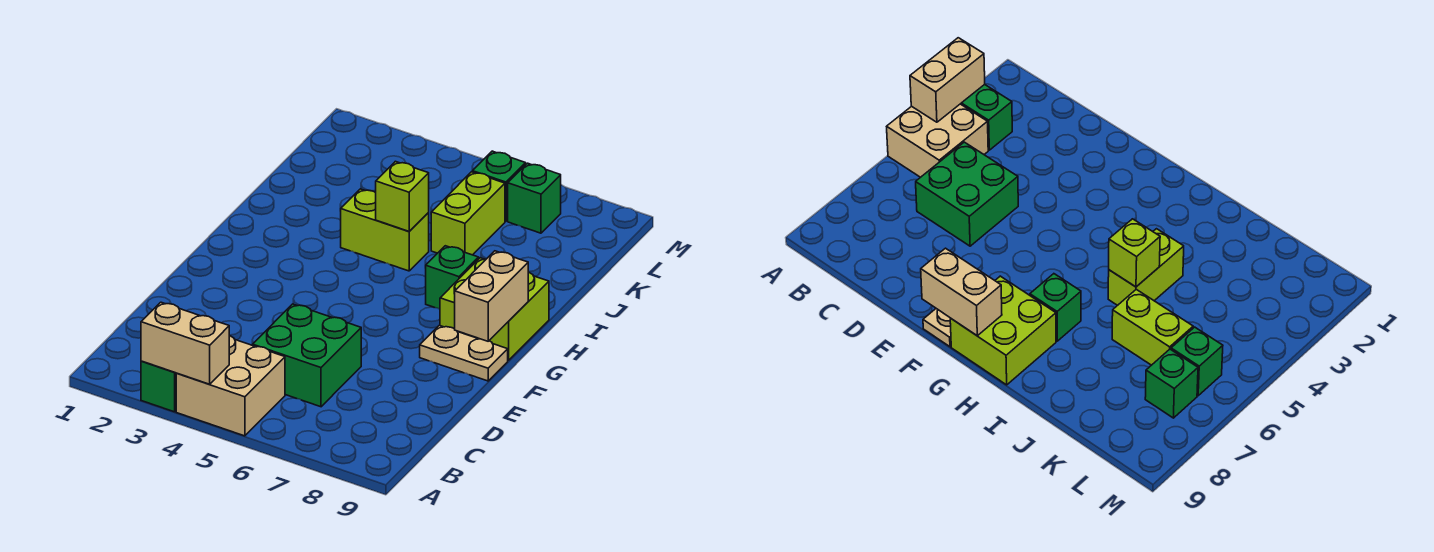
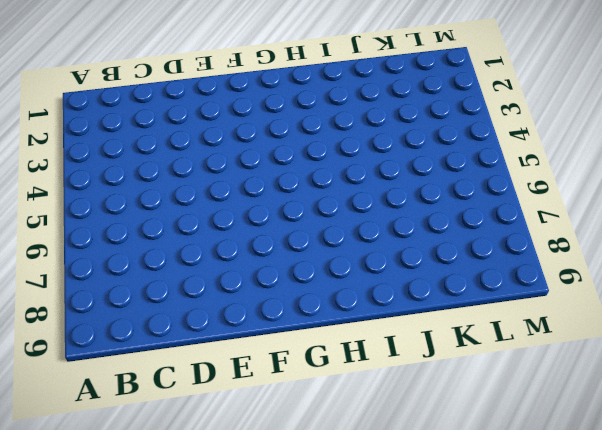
none -> green 1x2 brick [141,361,177,412]
none -> tan 2x2 brick [176,336,285,436]
none -> green 2x2 brick [253,304,361,407]

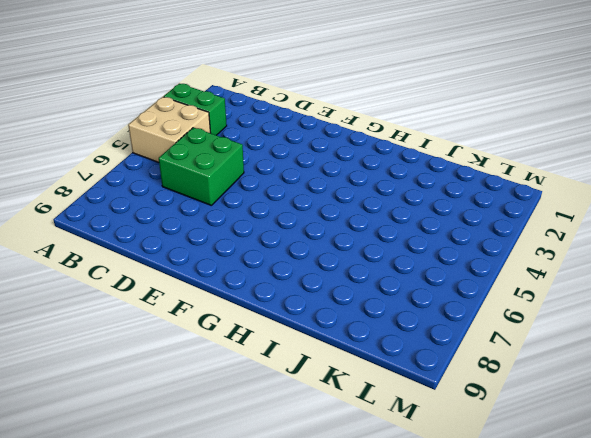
none -> tan 1x2 plate [420,325,508,381]
none -> lime 2x2 brick [440,258,549,360]
none -> green 1x1 brick [426,246,479,309]

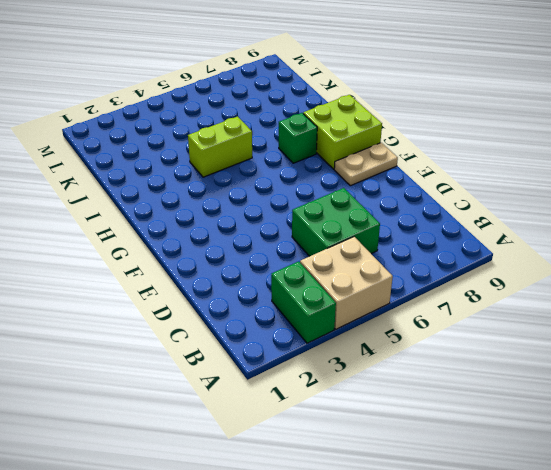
none -> lime 1x2 brick [431,172,505,255]
none -> green 1x1 brick [473,151,526,221]
none -> green 1x1 brick [508,163,561,233]

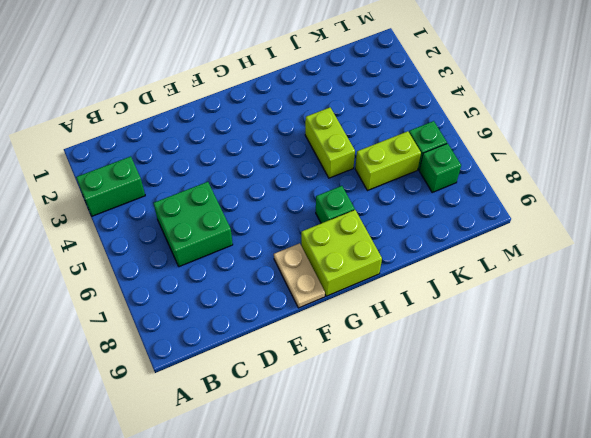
none -> tan 2x2 brick [176,336,285,436]
none -> tan 1x2 brick [141,302,229,384]
none -> tan 1x2 brick [455,251,528,341]

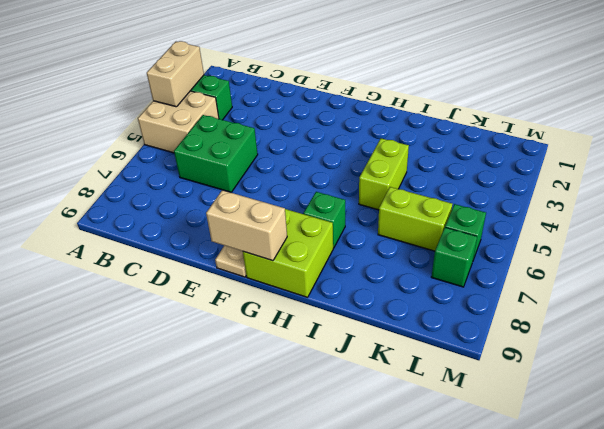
none -> lime 1x1 brick [376,161,429,231]

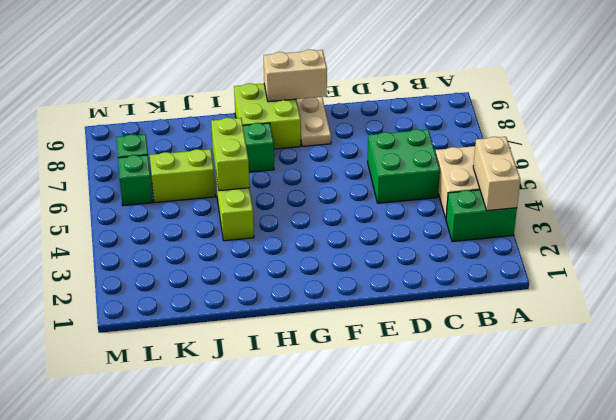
lime 1x2 brick [211,118,249,191] -> lime 1x1 brick [376,161,429,231]

